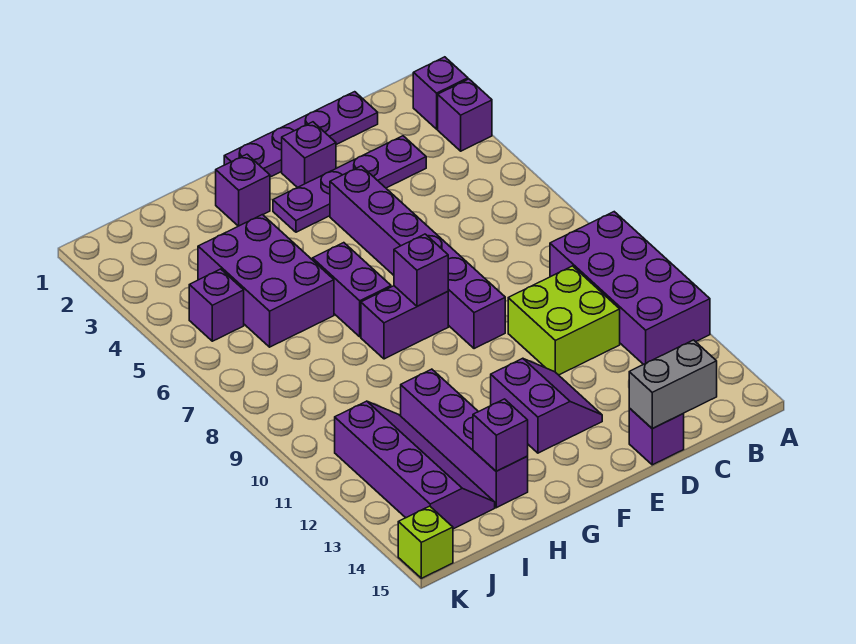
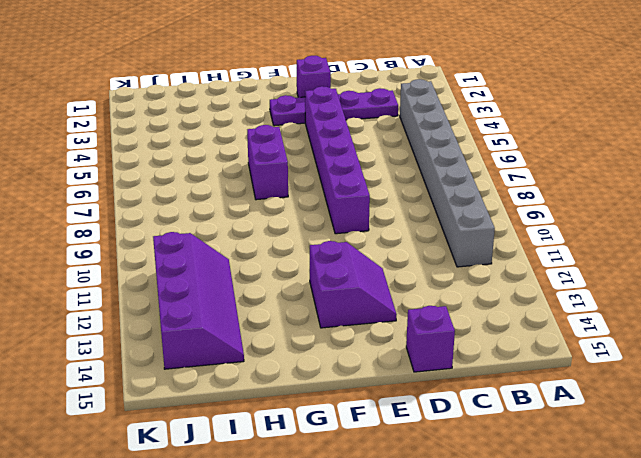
grey 1x8 brick [400,79,495,267] -> purple 2x4 brick [550,212,710,365]
none -> purple 1x1 brick [413,57,468,129]
none -> purple 1x1 brick [438,79,492,151]
none -> purple 1x4 plate [224,92,378,177]

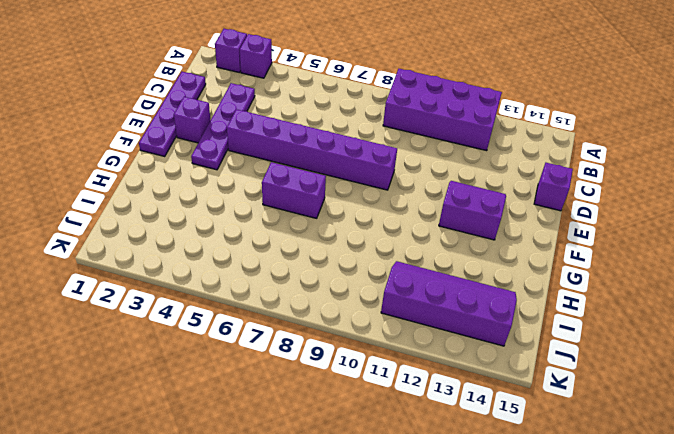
none -> lime 2x2 brick [508,266,620,375]
none -> purple 1x2 brick [361,286,448,359]
none -> purple 1x1 brick [216,154,270,226]

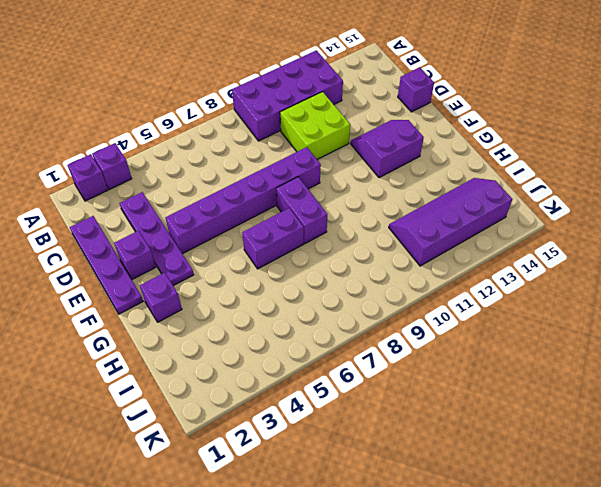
none -> purple 2x3 brick [198,215,334,347]
none -> purple 1x4 brick [401,369,528,508]
none -> purple 1x1 brick [189,269,244,341]

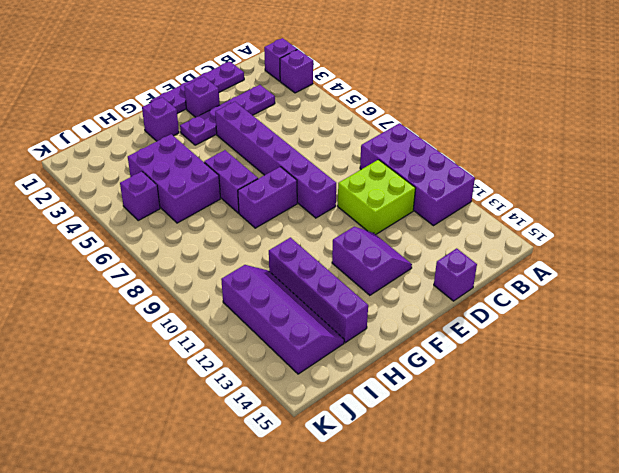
none -> lime 1x1 brick [398,506,453,578]
none -> grey 1x2 brick [629,340,717,429]
none -> purple 1x1 brick [394,234,448,306]

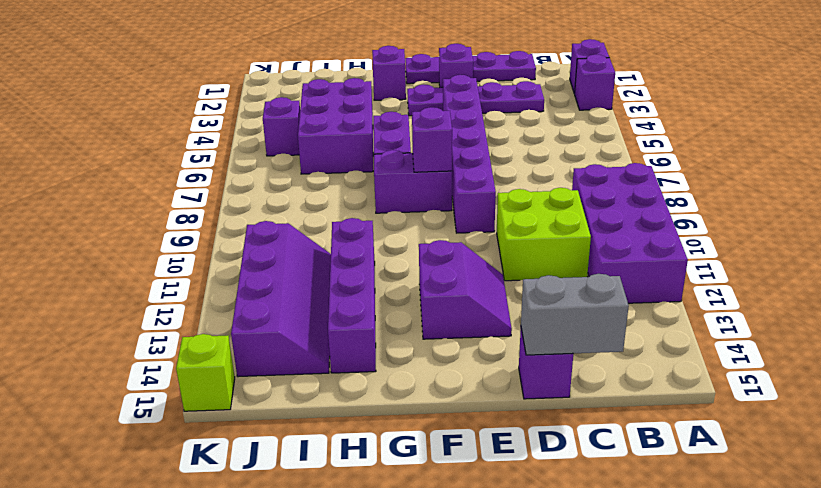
none -> purple 1x1 brick [473,399,528,471]

